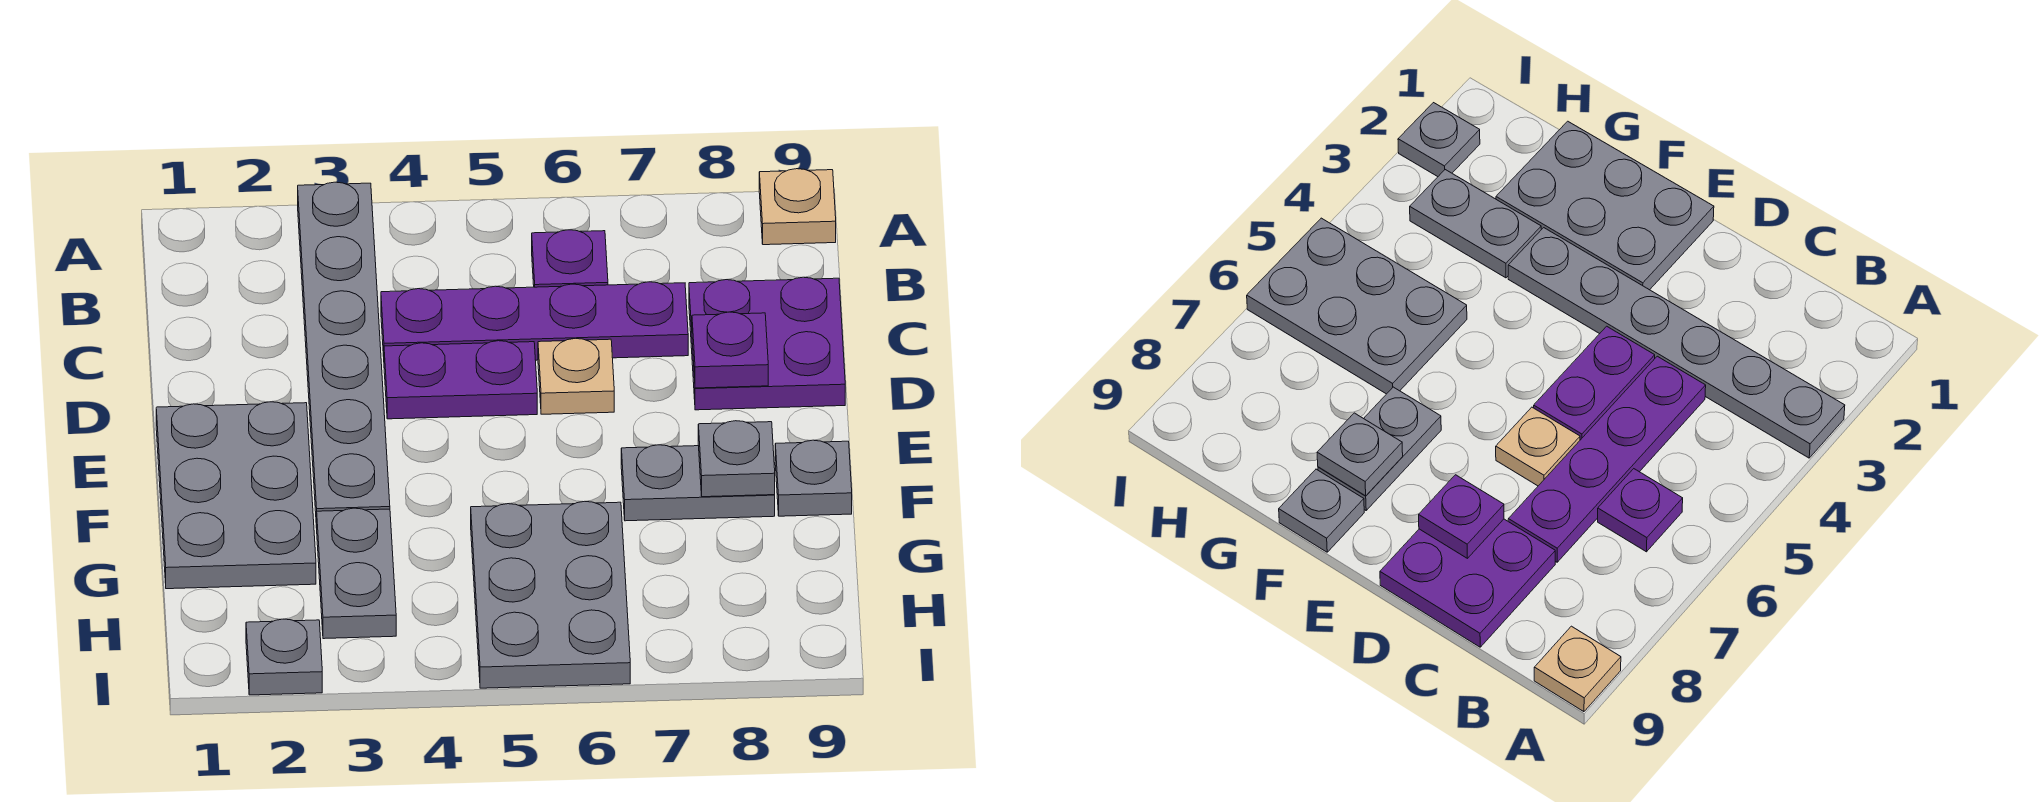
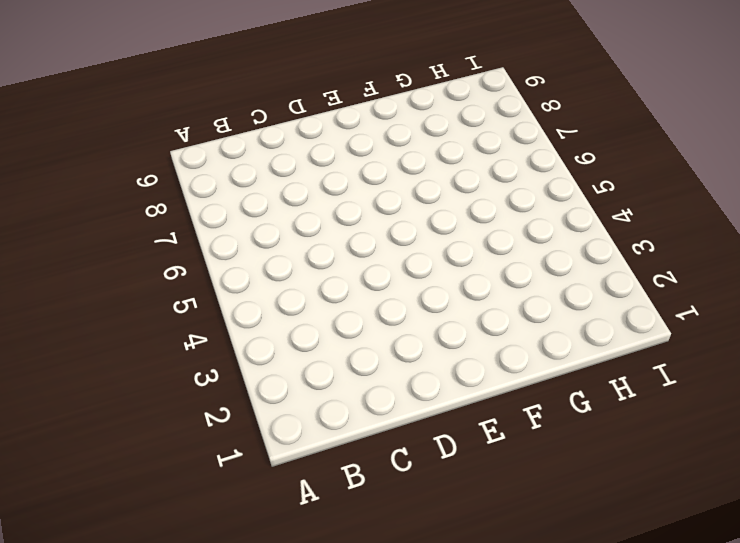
none -> grey 1x6 plate [298,182,390,528]
none -> tan 1x1 plate [759,169,836,245]
none -> purple 1x1 plate [532,230,608,287]

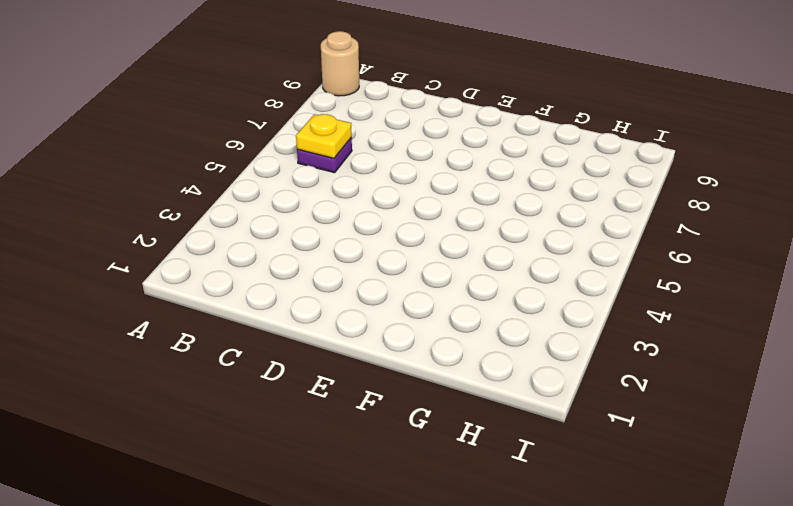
tan 1x1 round brick [321,31,359,96] -> tan 1x1 plate [759,169,836,245]
yellow 1x1 plate [296,114,352,158] -> none
none -> grey 1x6 plate [298,182,390,528]
none -> purple 1x4 plate [381,282,688,360]
none -> purple 2x2 plate [689,277,845,410]

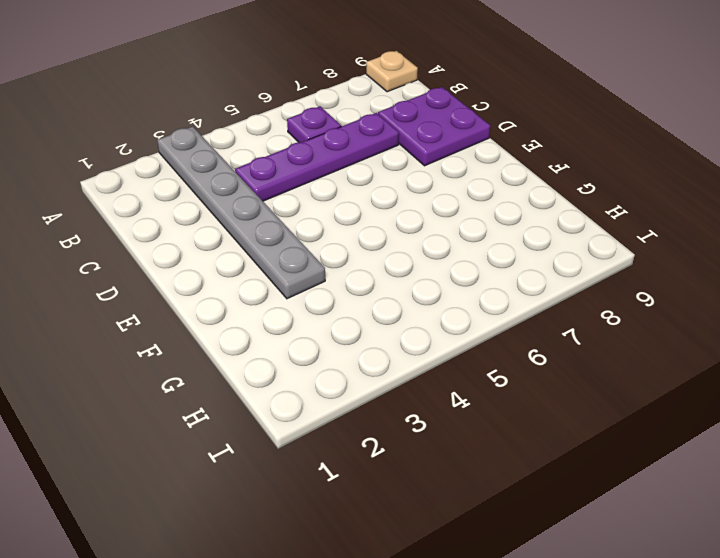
none -> purple 1x2 plate [384,341,537,419]
none -> tan 1x1 plate [538,338,614,414]
none -> grey 2x3 plate [156,402,316,589]

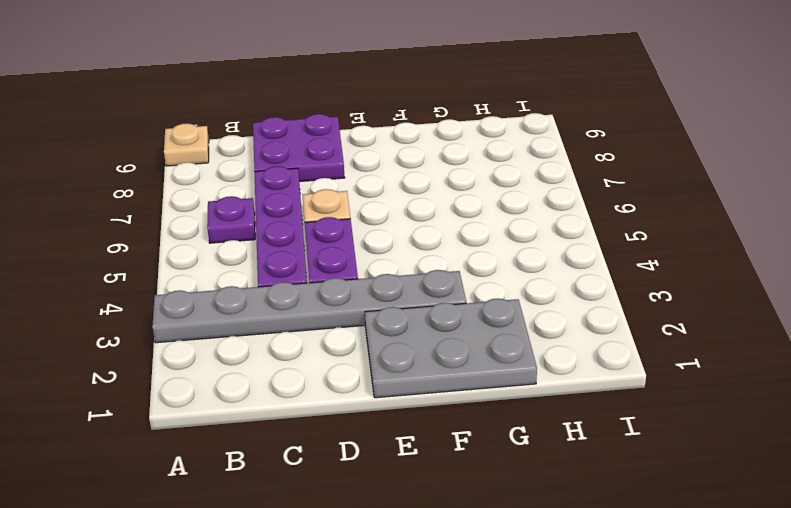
none -> grey 1x2 plate [621,445,775,521]
none -> grey 1x1 plate [775,440,852,516]
none -> grey 1x2 plate [317,508,396,639]

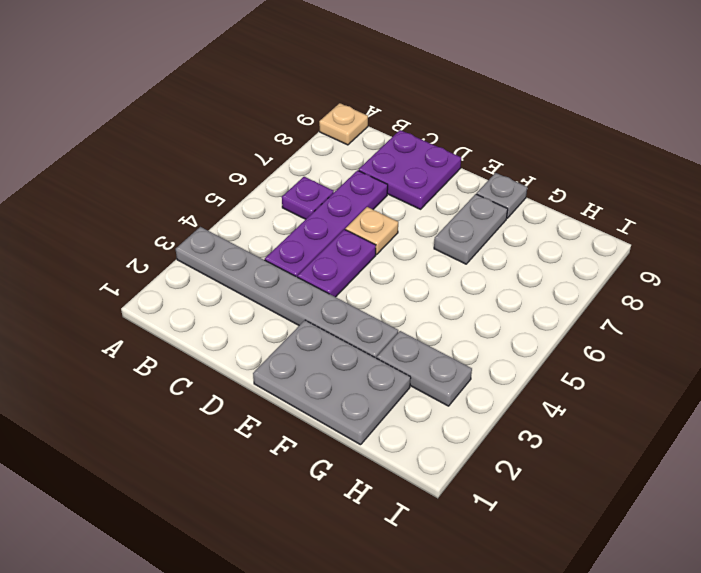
none -> grey 2x3 plate [471,501,630,688]
none -> grey 1x1 plate [246,619,322,695]
none -> purple 1x1 plate [692,312,768,388]

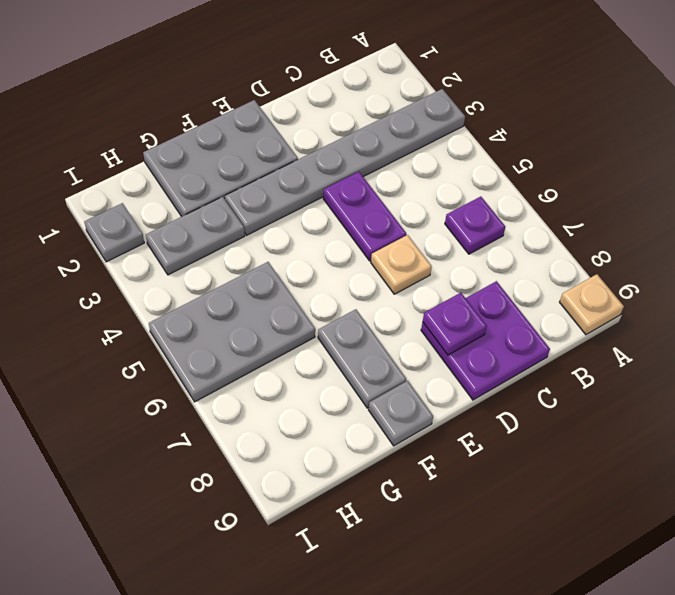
none -> purple 1x4 plate [381,282,688,360]
none -> grey 1x1 plate [698,421,775,497]

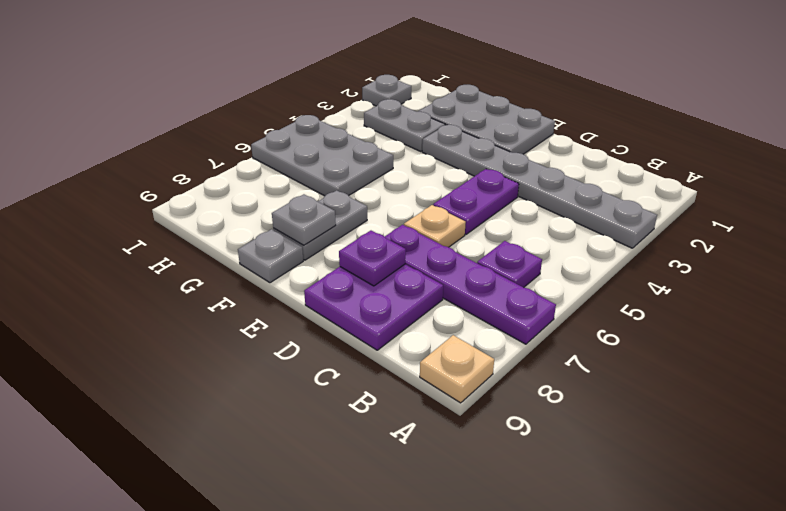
purple 1x4 plate [385,225,556,344] -> purple 1x4 plate turned to [381,282,688,360]

